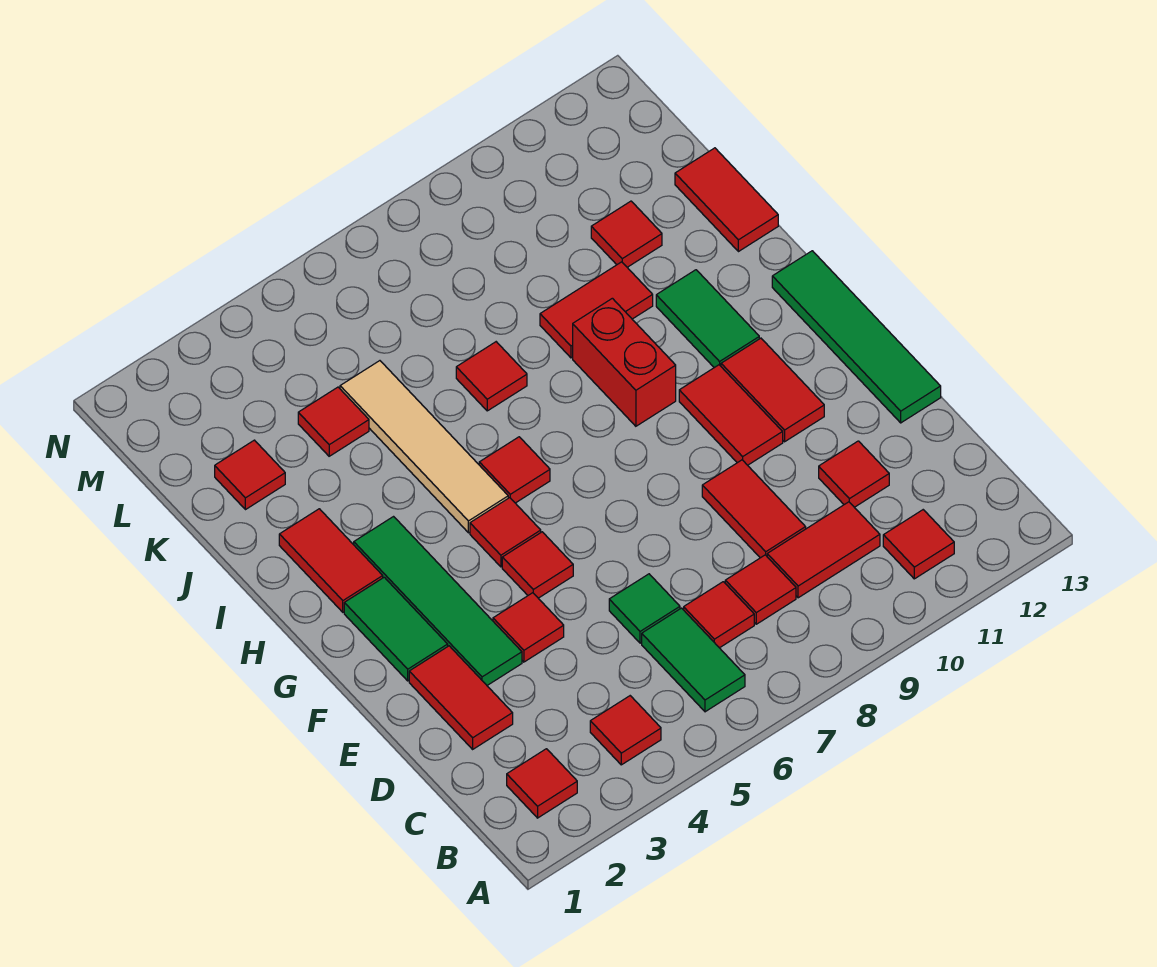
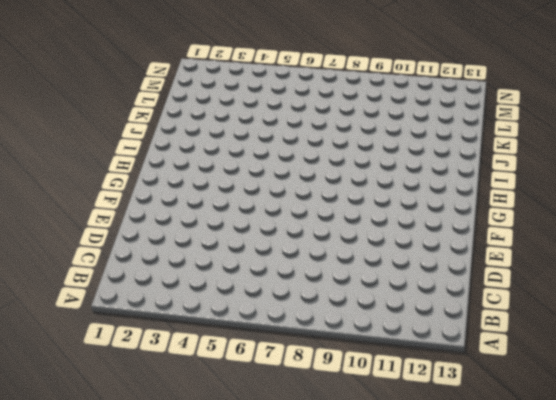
none -> red 1x1 tile [507,749,577,818]
none -> red 1x1 tile [590,696,661,765]
none -> green 1x2 tile [642,608,745,712]
none -> red 1x1 tile [883,510,954,579]

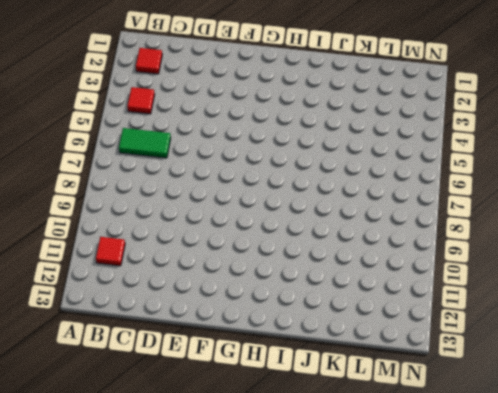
none -> red 1x1 tile [684,582,754,648]
none -> red 1x1 tile [725,555,796,624]
none -> red 1x2 tile [767,502,880,598]
none -> red 1x2 tile [409,646,513,749]

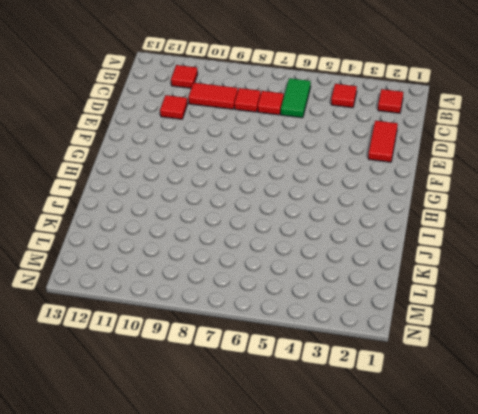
none -> green 1x1 tile [609,574,680,643]
none -> red 1x2 tile [702,460,806,558]
none -> green 1x4 tile [354,517,522,685]
none -> red 1x1 tile [493,593,564,662]

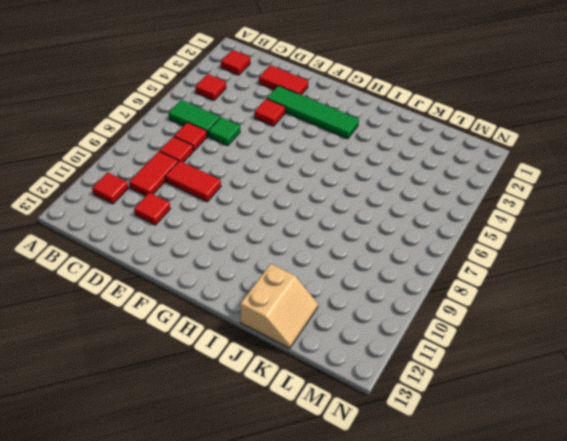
tan 2x2 slope [240,264,318,348] -> red 1x2 tile [675,148,778,252]
none -> green 1x4 tile [772,251,941,423]
none -> green 1x2 tile [344,577,448,681]
none -> red 1x1 tile [502,532,573,598]
none -> red 1x2 tile [679,365,783,465]

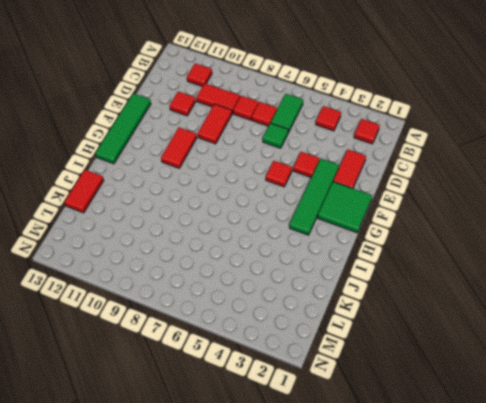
green 2x2 tile [318,182,372,233] -> green 1x2 tile [344,577,448,681]
none -> red 1x2 tile [721,338,824,442]
none -> red 1x1 tile [470,498,541,567]
none -> red 1x2 tile [279,509,383,612]
none -> tan 1x4 tile [340,361,508,533]

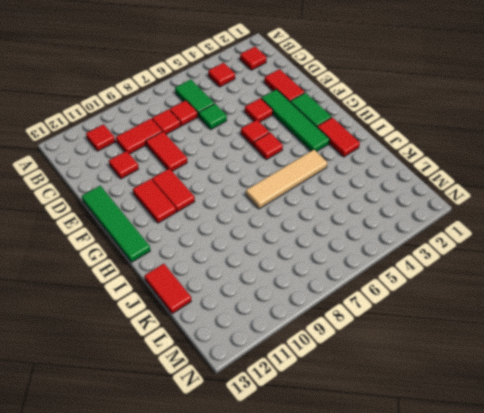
tan 1x4 tile [246,150,327,209] -> tan 1x4 tile turned to [340,361,508,533]
none -> red 1x1 tile [479,437,550,503]
none -> red 1x2 brick [573,298,676,426]
none -> green 1x2 tile [656,270,759,368]
none -> red 1x1 tile [456,342,527,411]

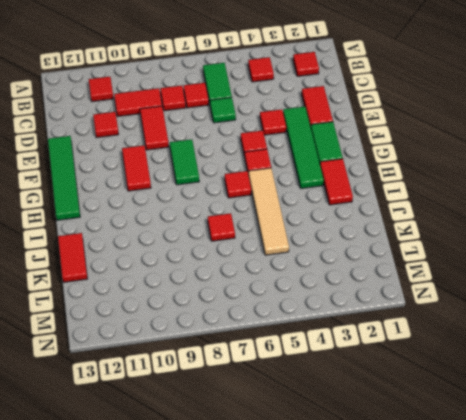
green 1x2 tile [170,139,199,185] -> green 1x2 tile moved to [656,270,759,368]
none -> red 1x2 tile [721,338,824,442]
none -> red 1x2 brick [573,298,676,426]
none -> red 1x2 tile [540,262,653,358]
none -> red 1x1 tile [215,440,285,510]

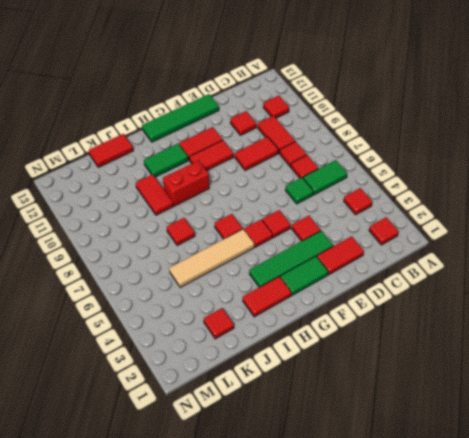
none -> red 1x1 tile [298,387,369,456]
none -> red 1x1 tile [591,201,662,267]

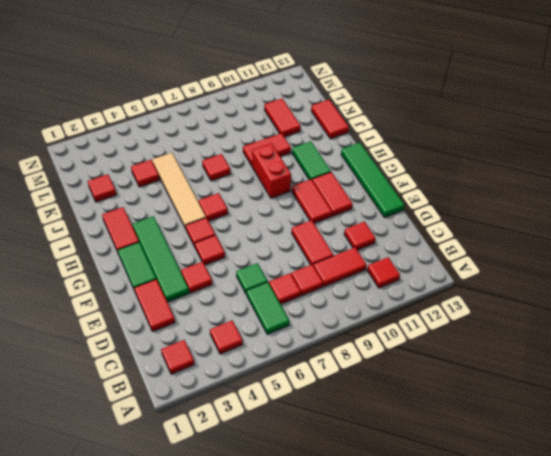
red 1x2 tile [264,99,301,137] -> red 1x1 tile [591,201,662,267]

